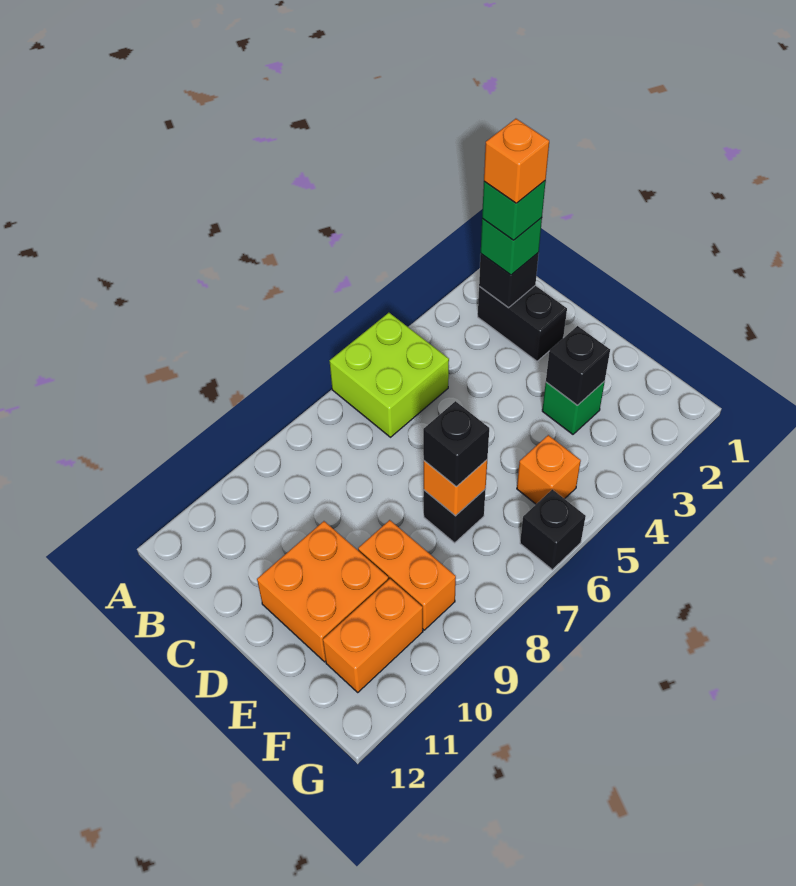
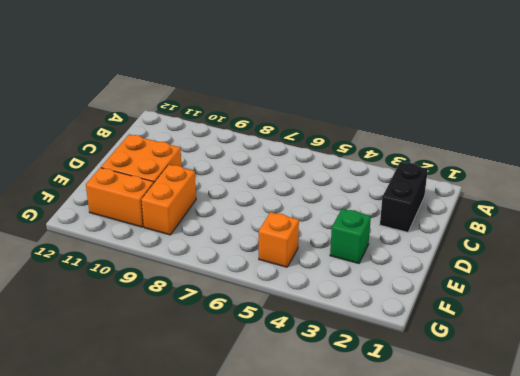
none -> lime 2x2 brick [330,313,449,437]
none -> black 1x1 brick [424,489,486,543]
none -> black 1x1 brick [520,489,586,570]

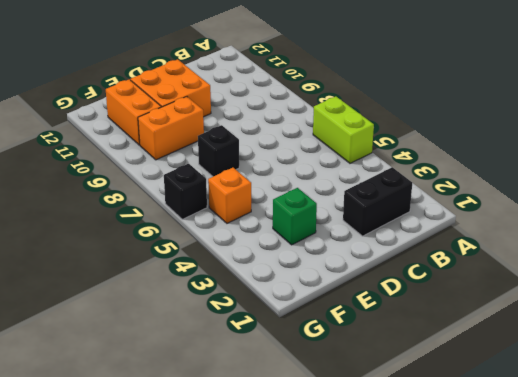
lime 1x2 brick [313,96,374,163] -> lime 2x2 brick [330,313,449,437]
none -> black 1x1 brick [479,253,539,308]
none -> black 1x1 brick [546,326,610,405]
none -> orange 1x1 brick [424,460,487,516]

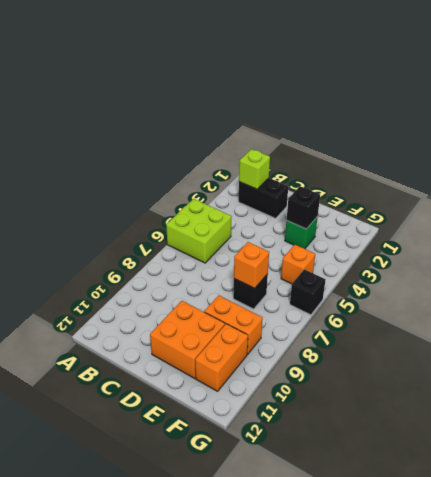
lime 1x1 brick [239,149,270,189] -> black 1x1 brick [479,253,539,308]
none -> green 1x1 brick [481,218,542,275]
none -> black 1x1 brick [423,401,489,487]
none -> green 1x1 brick [482,181,546,240]

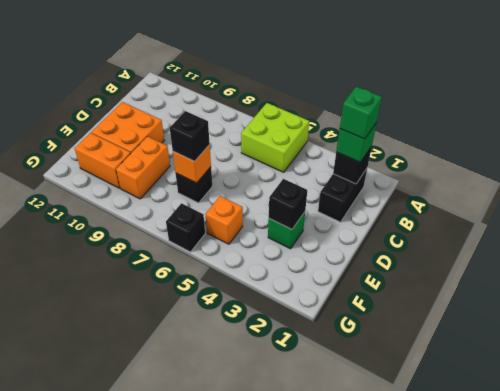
none -> orange 1x1 brick [484,119,549,203]

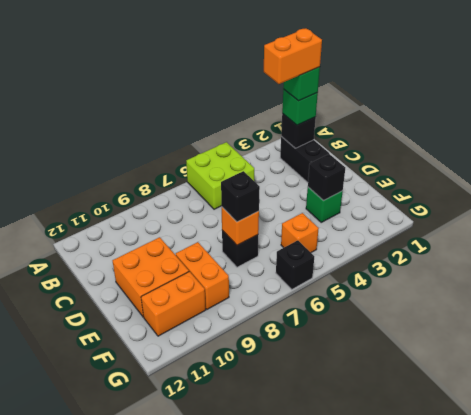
orange 1x2 brick [264,28,322,84] -> orange 1x1 brick [484,119,549,203]

